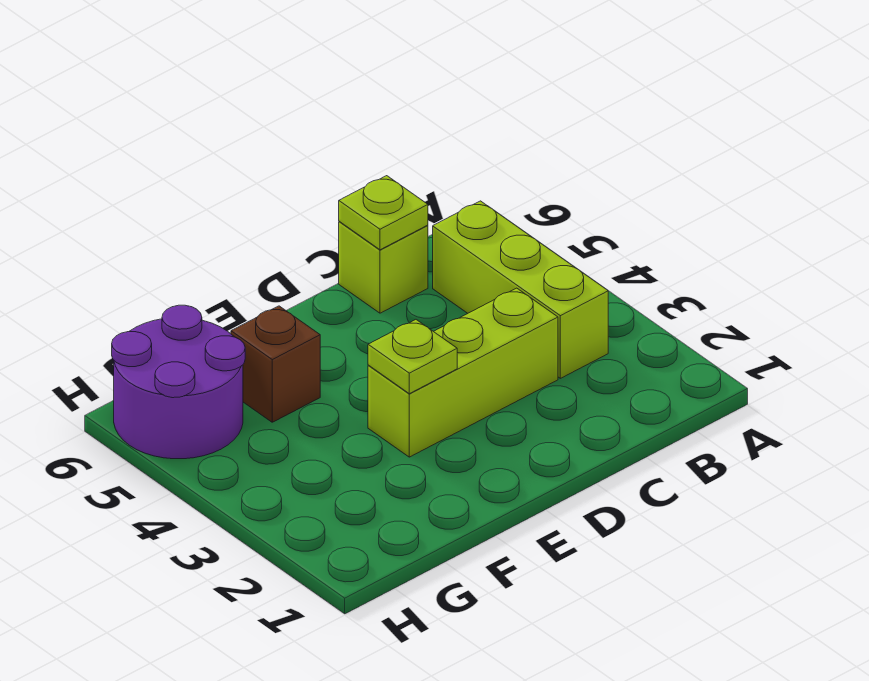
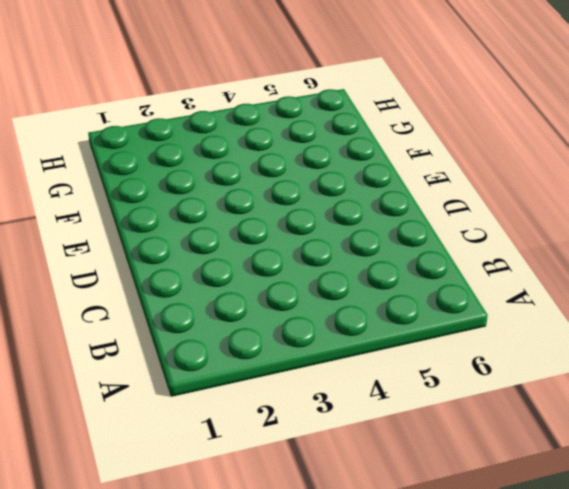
none -> lime 1x3 brick [433,201,608,378]
none -> lime 1x3 brick [368,288,558,457]

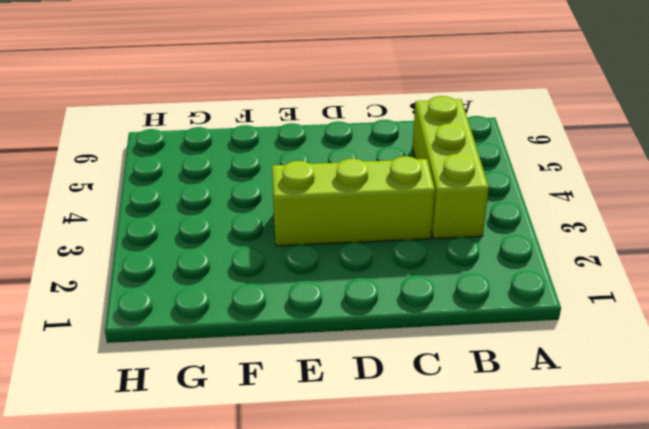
none -> lime 1x1 brick [339,221,428,313]
none -> brown 1x1 brick [231,306,320,422]

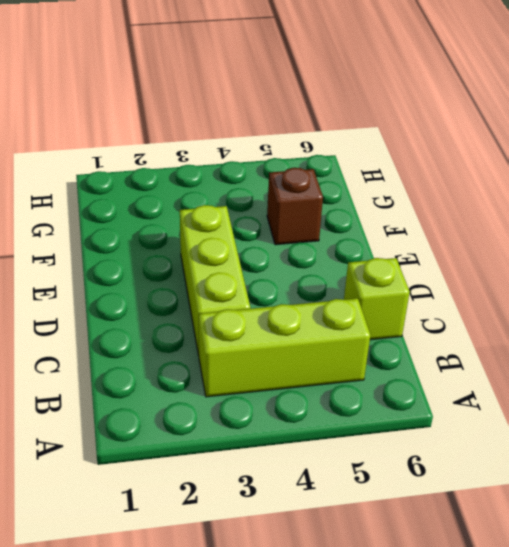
none -> purple 2x2 round brick [112,305,245,459]
none -> lime 1x1 plate [339,176,428,250]

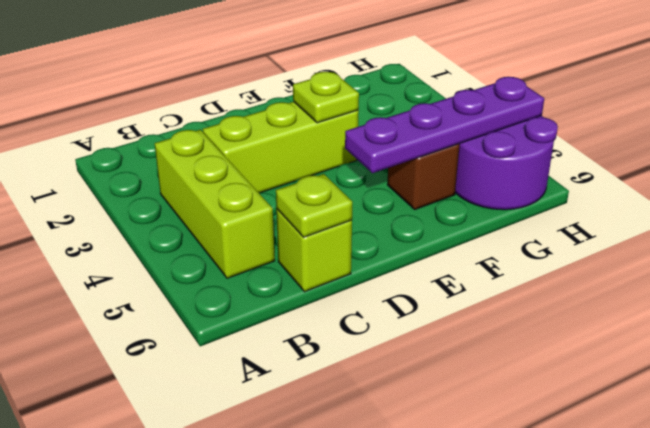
purple 1x4 plate [345,77,544,173] -> none

